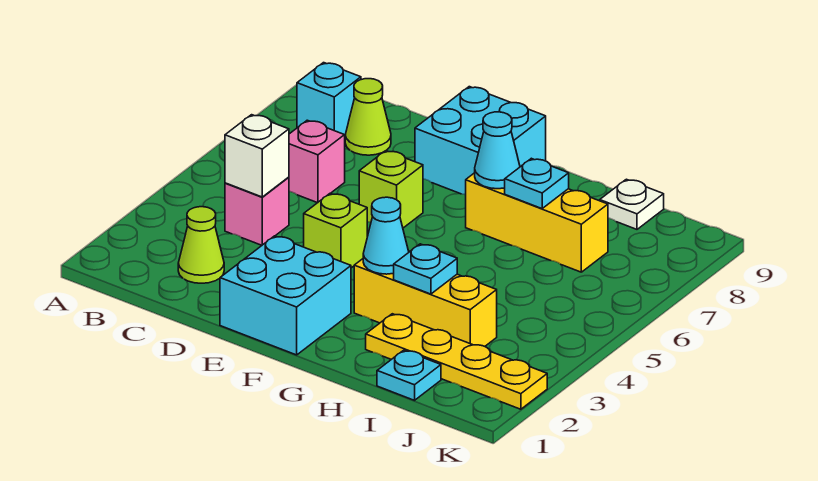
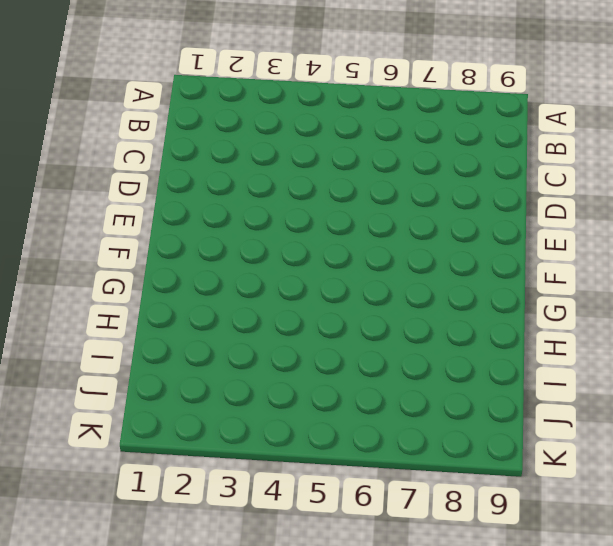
none -> cyan 1x1 brick [297,63,361,135]
none -> lime 1x1 cone [178,207,224,283]
none -> pink 1x1 brick [225,177,289,245]

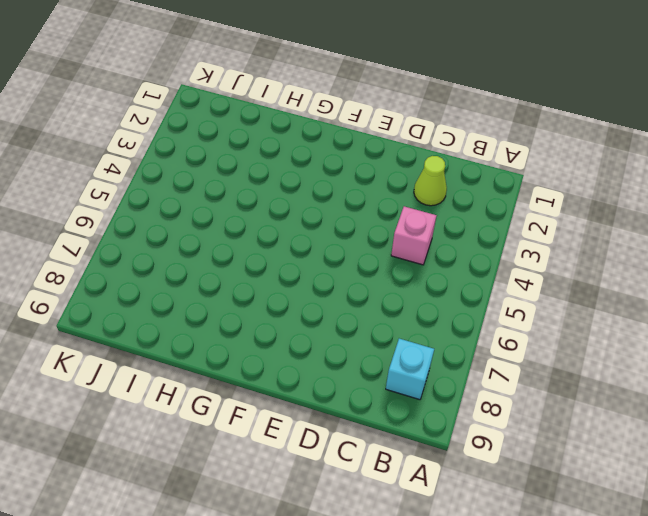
none -> pink 1x1 brick [289,120,345,203]
none -> lime 1x1 cone [345,79,391,155]
none -> cyan 2x2 brick [220,236,351,355]

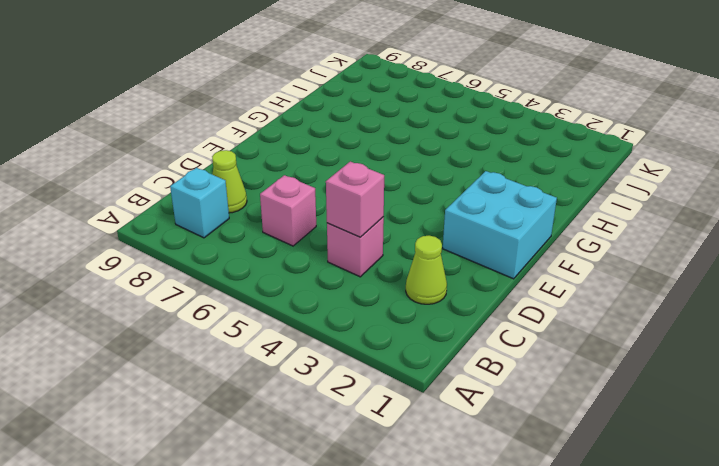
pink 1x1 brick [326,162,384,237] -> white 1x1 brick [225,115,289,197]
none -> lime 1x1 brick [304,193,367,268]
none -> lime 1x1 brick [359,151,423,228]
none -> cyan 2x2 brick [415,87,546,195]

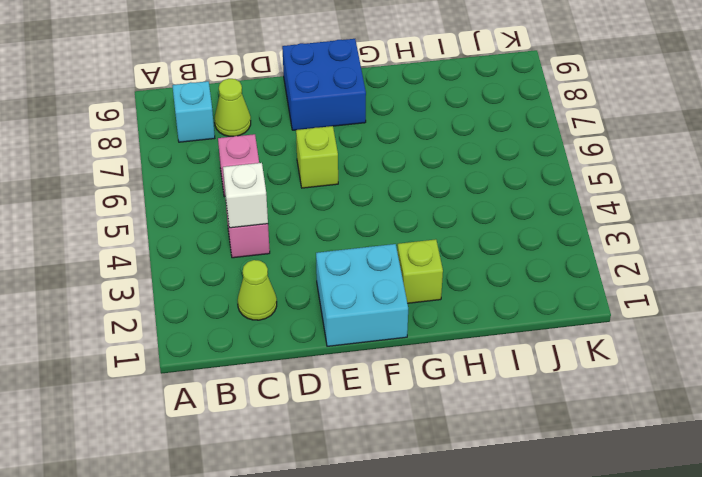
blue 2x2 brick [282,39,366,130] -> cyan 2x2 brick [415,87,546,195]
lime 1x1 brick [397,239,443,303] -> lime 1x1 brick moved to [304,193,367,268]
none -> yellow 1x3 brick [354,259,497,346]
none -> yellow 1x3 brick [466,173,608,272]
none -> yellow 1x4 plate [366,314,547,409]

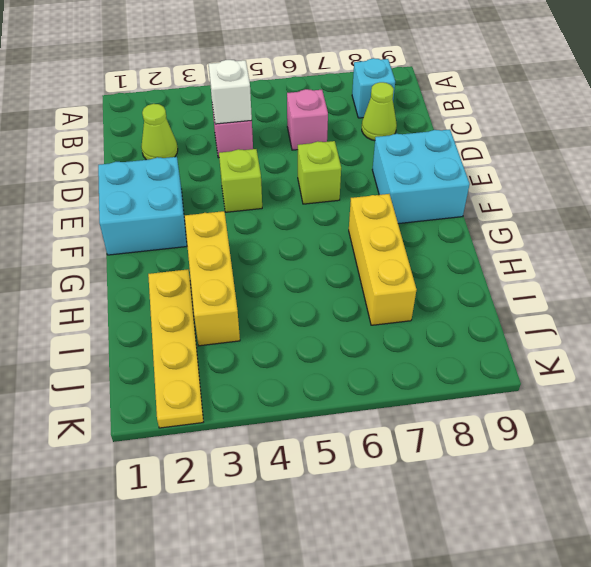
none -> cyan 1x1 plate [377,350,441,400]
none -> white 1x1 plate [600,179,664,229]
none -> cyan 1x1 cone [363,197,409,274]

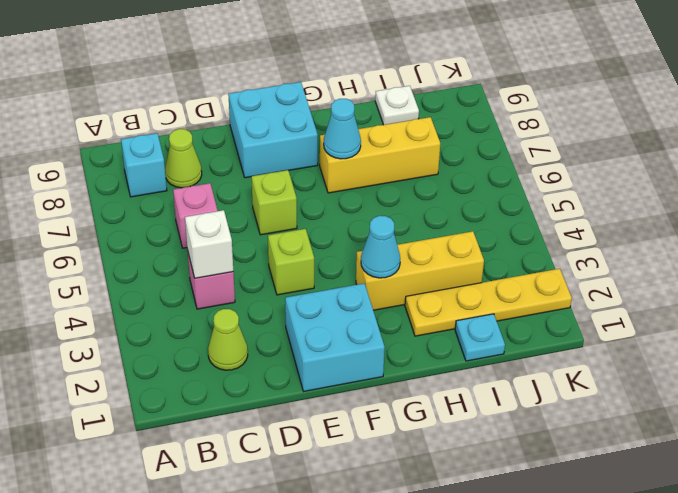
none -> cyan 1x1 plate [394,244,457,294]
none -> cyan 1x1 plate [505,158,569,209]

